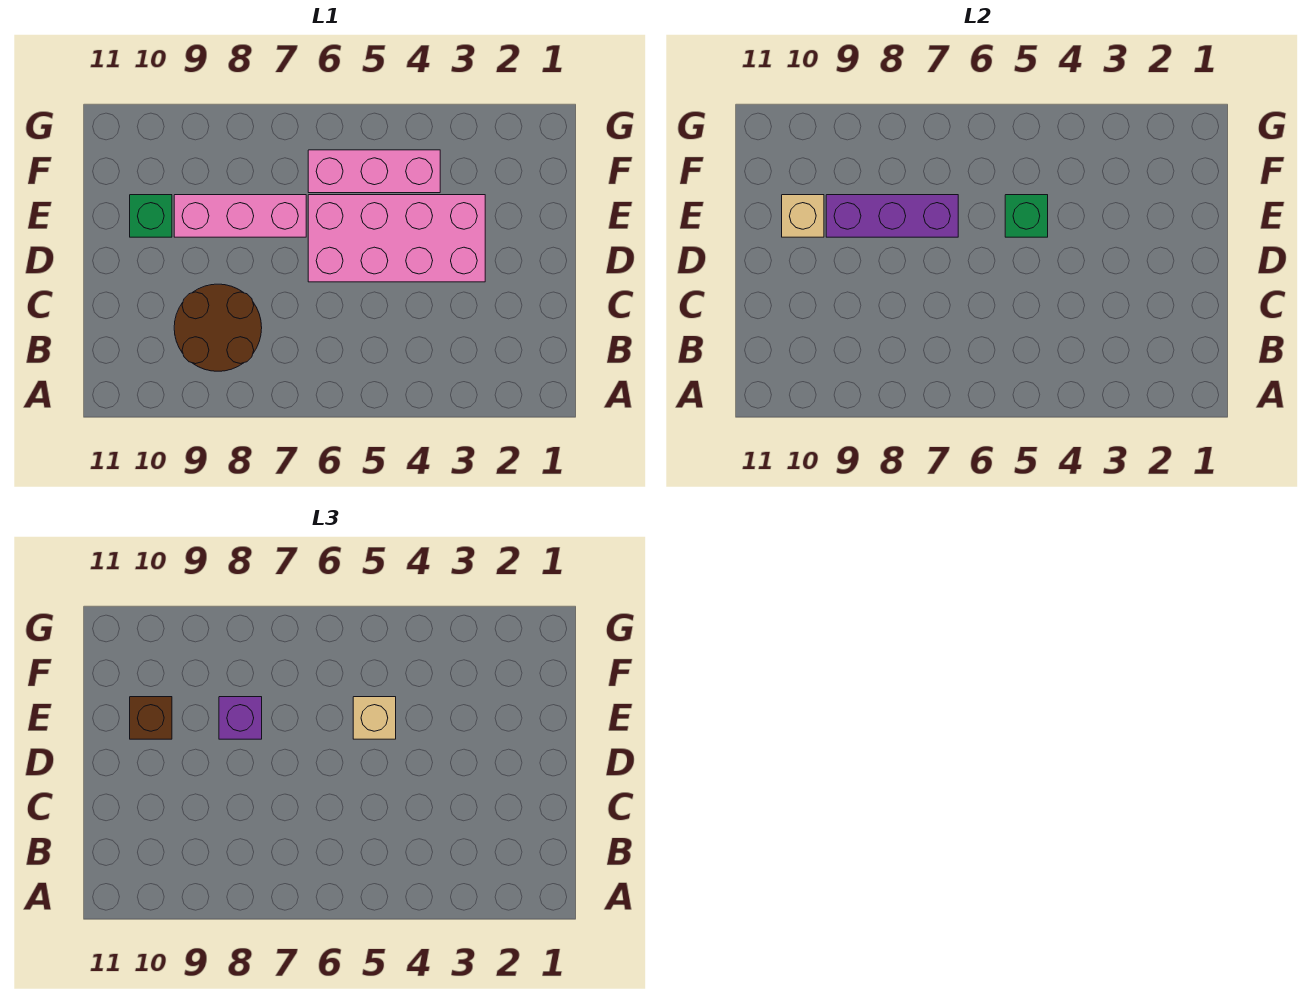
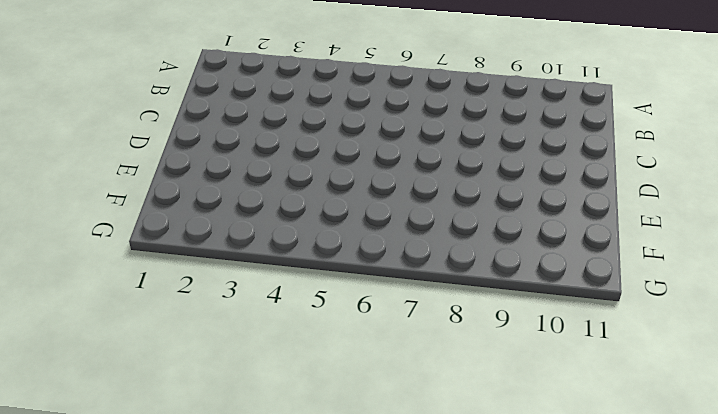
none -> brown 2x2 round brick [174,284,262,371]
none -> pink 2x4 brick [308,195,485,282]

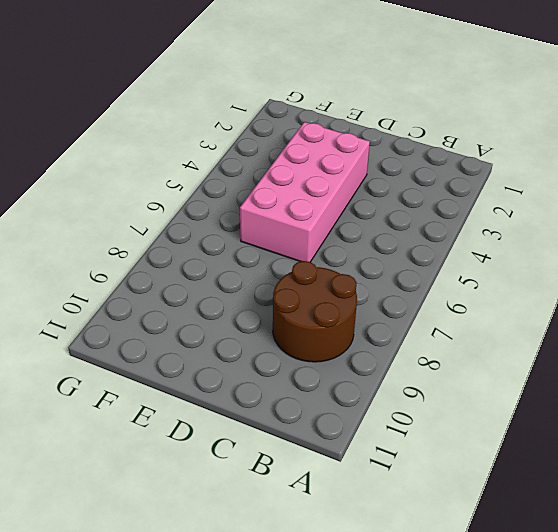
none -> pink 1x3 brick [174,195,306,237]
none -> green 1x1 brick [130,195,172,237]

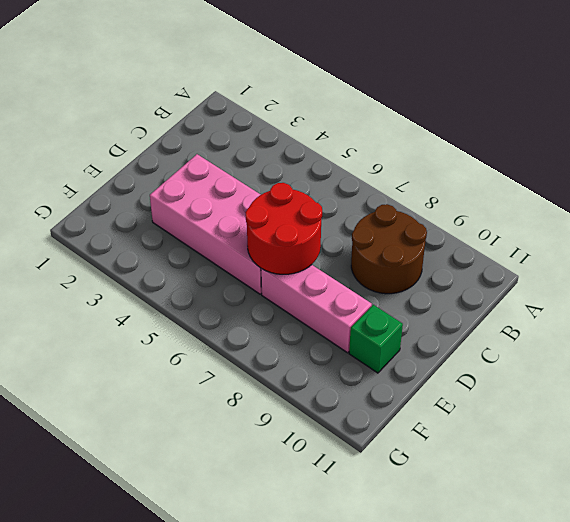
red 2x2 round brick [245,183,322,274] -> purple 1x3 brick [826,195,958,237]
none -> pink 1x3 brick [308,150,440,193]
none -> green 1x1 brick [1005,195,1048,237]

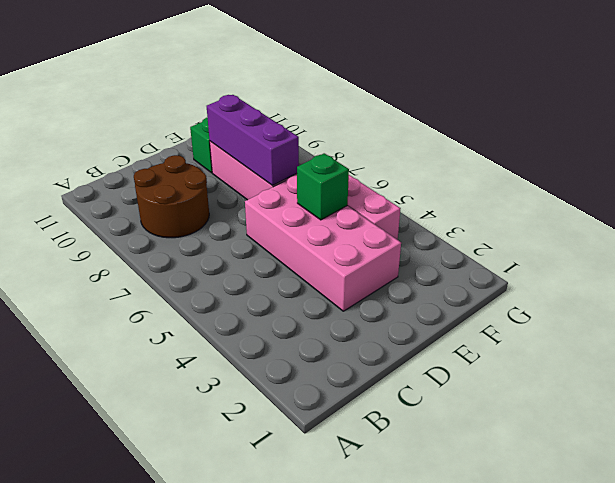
none -> tan 1x1 brick [782,195,824,237]
none -> tan 1x1 brick [353,697,396,739]

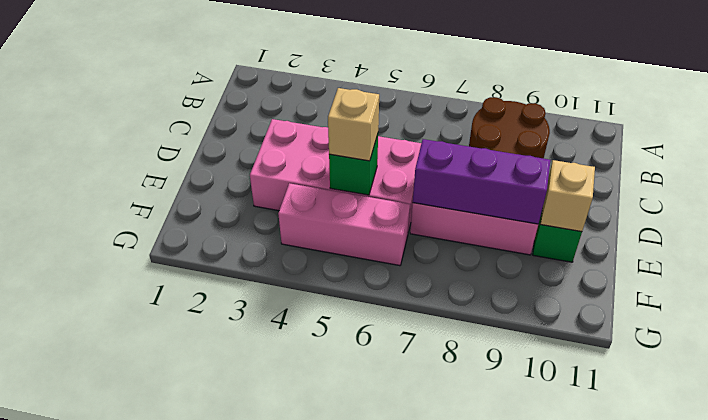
none -> purple 1x1 brick [219,697,262,739]
none -> brown 1x1 brick [130,697,172,739]

